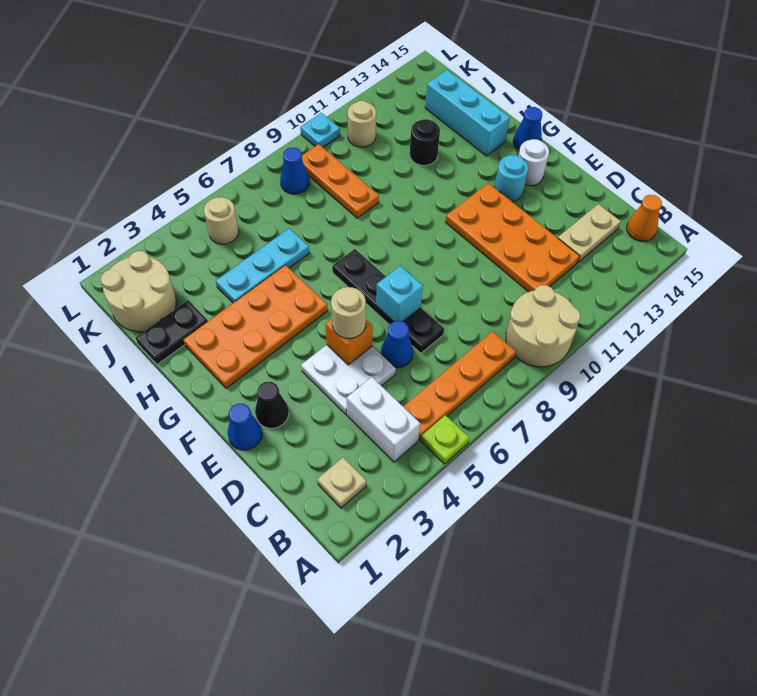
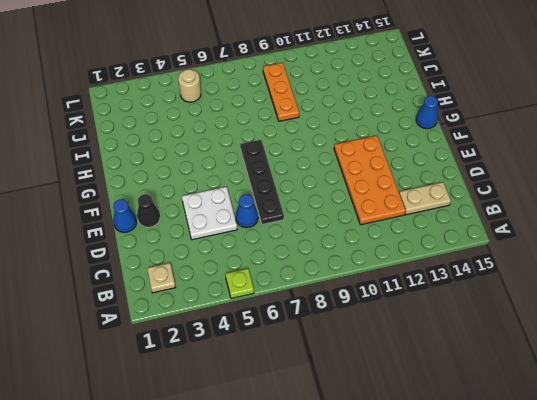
none -> tan 2x2 round brick [506,285,580,367]
none -> white 1x2 brick [347,377,420,462]
none -> orange 1x4 plate [403,331,516,440]
none -> orange 1x1 cone [626,195,662,241]

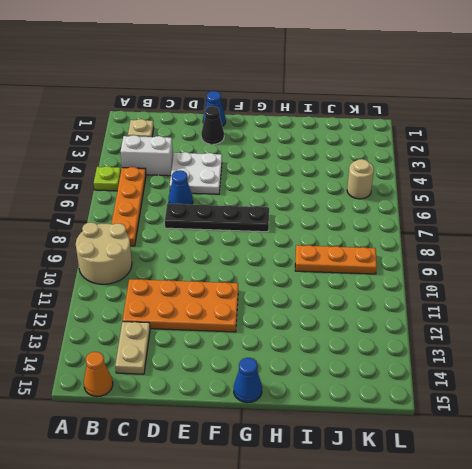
none -> cyan 1x1 round brick [494,155,528,202]
none -> white 1x1 round brick [518,139,549,186]
none -> orange 2x4 plate [183,265,328,388]
none -> cyan 1x3 brick [425,70,510,156]

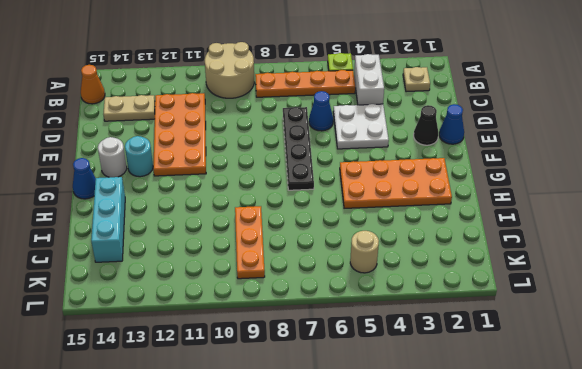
none -> black 1x2 plate [136,300,208,365]
none -> cyan 1x3 plate [216,229,309,303]
none -> black 1x1 round brick [410,119,440,166]
none -> tan 2x2 round brick [100,251,176,332]

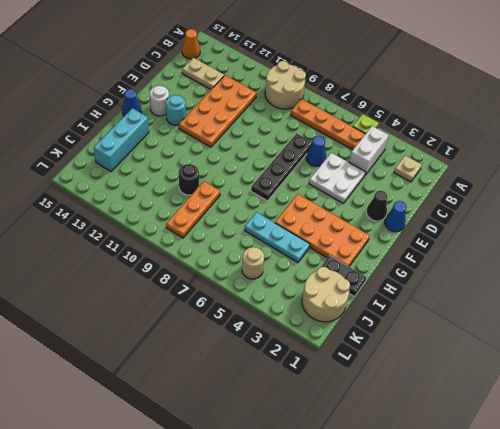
black 1x1 round brick [179,164,199,195] -> black 1x1 round brick moved to [410,119,440,166]
none -> blue 1x1 cone [280,148,309,194]
none -> tan 1x1 round brick [348,101,376,147]
none -> cyan 1x1 plate [300,113,340,147]
none -> orange 1x1 brick [325,319,373,365]

